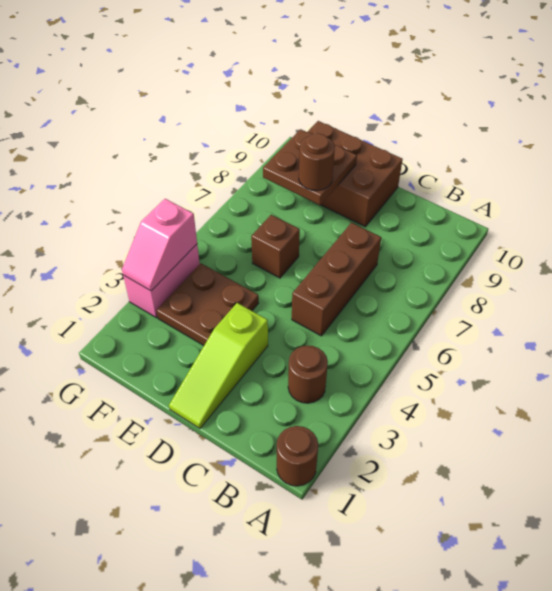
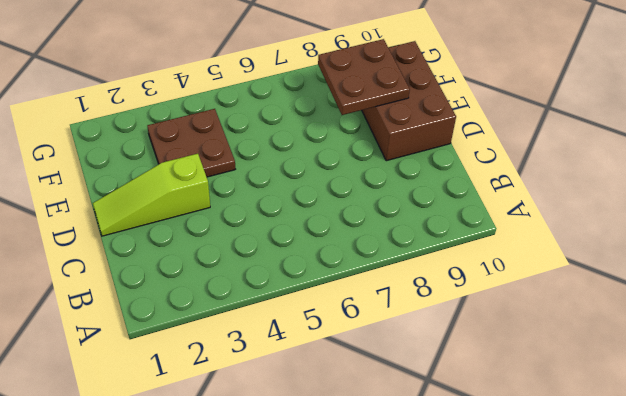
none -> brown 1x1 round brick [277,426,318,486]
none -> brown 1x1 round brick [288,345,328,403]

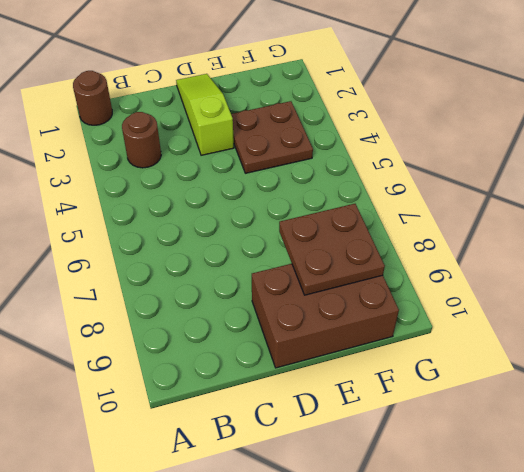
none -> brown 1x3 brick [292,223,381,336]
none -> brown 1x1 brick [251,215,300,278]

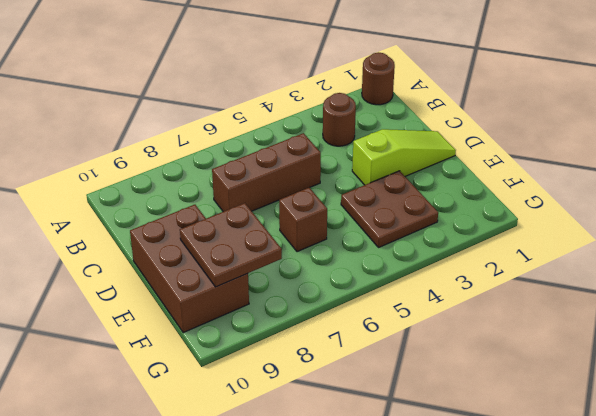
none -> pink 1x2 brick [123,244,200,318]
none -> pink 1x2 slope [122,199,197,291]

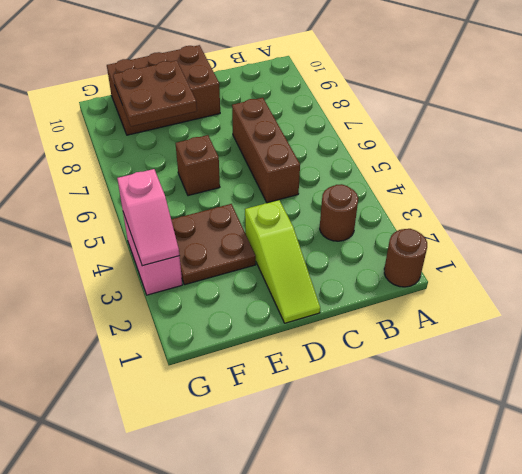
none -> brown 1x1 round brick [299,134,335,191]

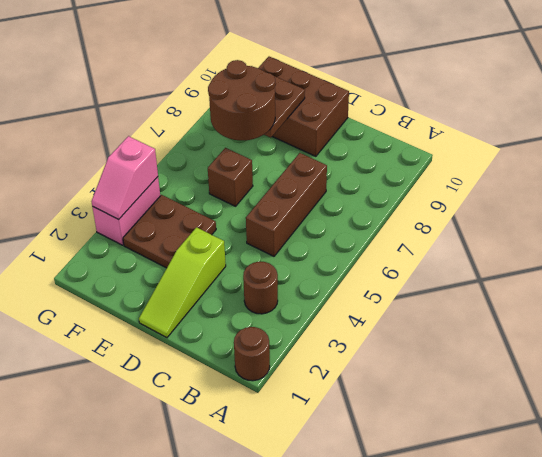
brown 2x2 round brick [208,60,276,140] -> brown 1x1 round brick [299,134,335,191]

